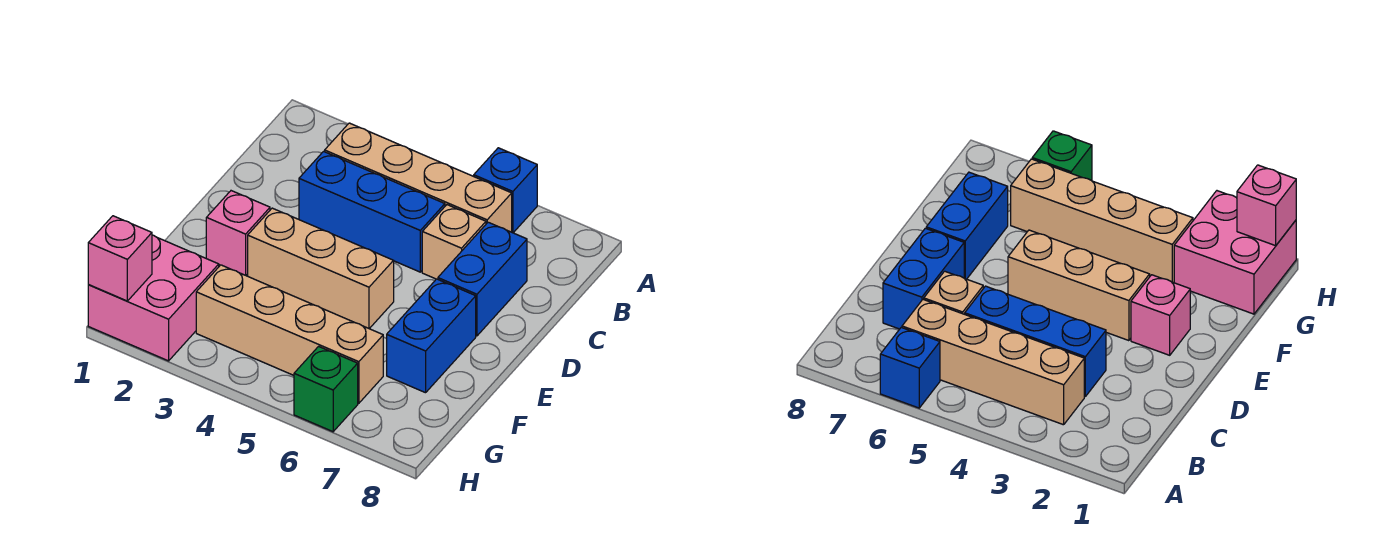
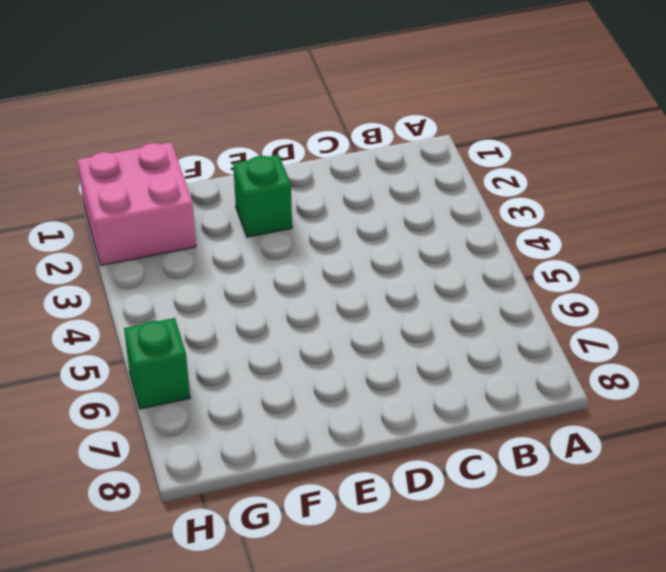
green 1x1 brick [233,155,292,237] -> pink 1x1 brick [206,191,270,275]
none -> blue 1x1 brick [474,148,537,233]
none -> tan 1x4 brick [325,123,512,232]
none -> blue 1x3 brick [299,152,445,272]

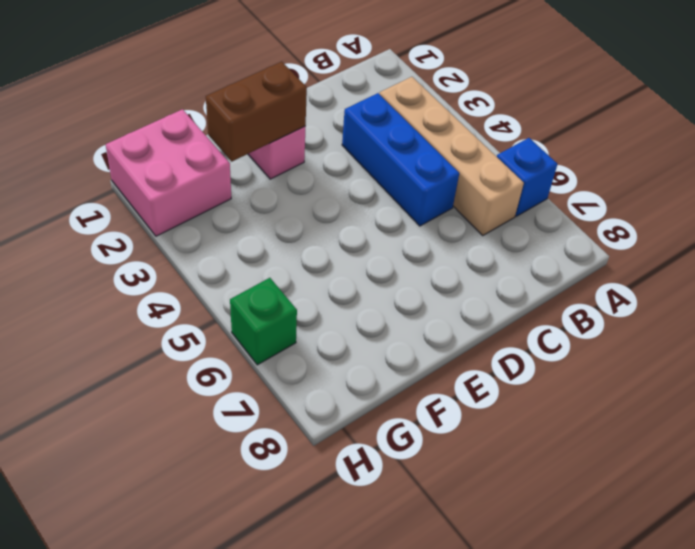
brown 1x2 brick [206,62,307,162] -> none
none -> tan 1x1 brick [422,205,486,279]
none -> blue 1x2 brick [438,222,527,336]
none -> tan 1x3 brick [248,208,394,329]

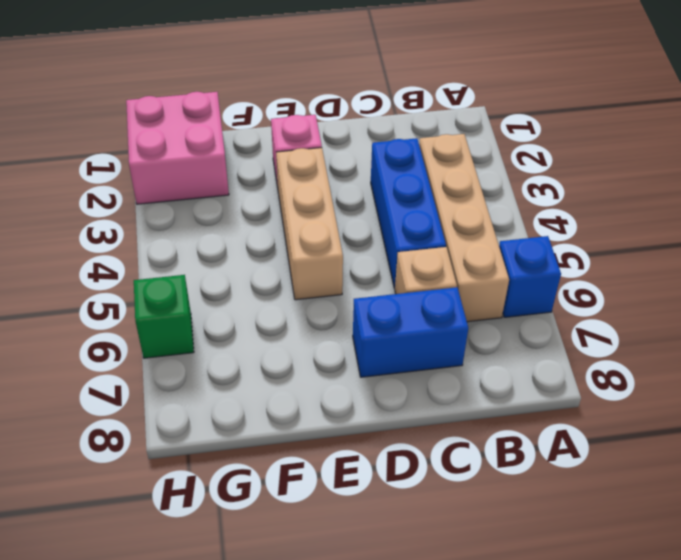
none -> blue 1x2 brick [387,279,476,393]
none -> tan 1x4 brick [196,265,383,403]
none -> pink 1x1 brick [88,216,152,301]

